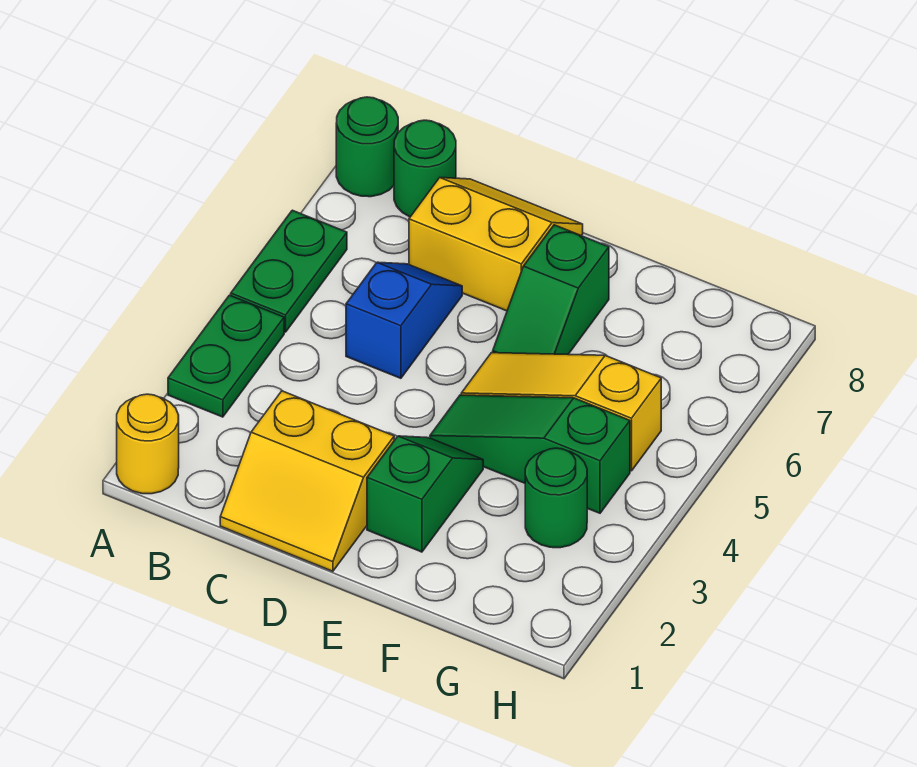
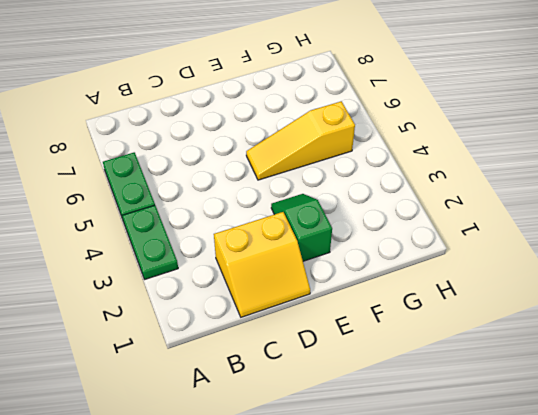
none -> yellow 1x1 round brick [117,394,179,494]
none -> green 1x1 round brick [336,97,398,197]
none -> green 1x1 round brick [394,120,456,217]

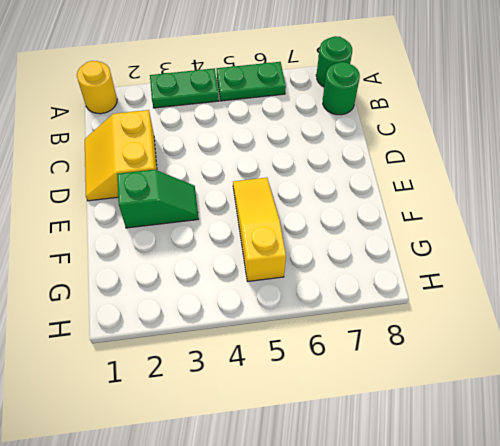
none -> blue 1x2 slope [346,262,462,378]
none -> yellow 2x2 slope [409,178,583,311]
none -> green 1x3 slope [430,395,630,513]

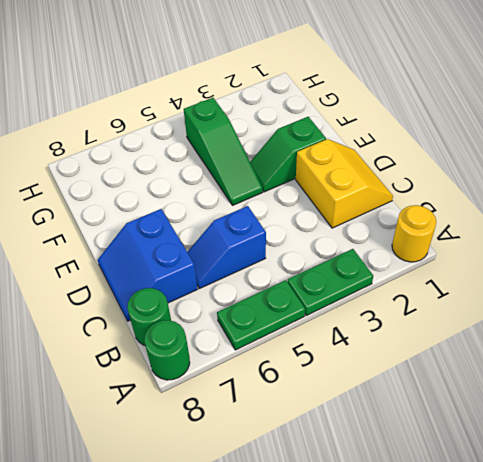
blue 2x2 slope [98,209,198,321] -> yellow 2x2 slope [409,178,583,311]
none -> yellow 1x3 slope [461,353,661,471]
none -> green 1x2 slope [493,225,609,354]
none -> green 1x1 round brick [525,448,587,548]

